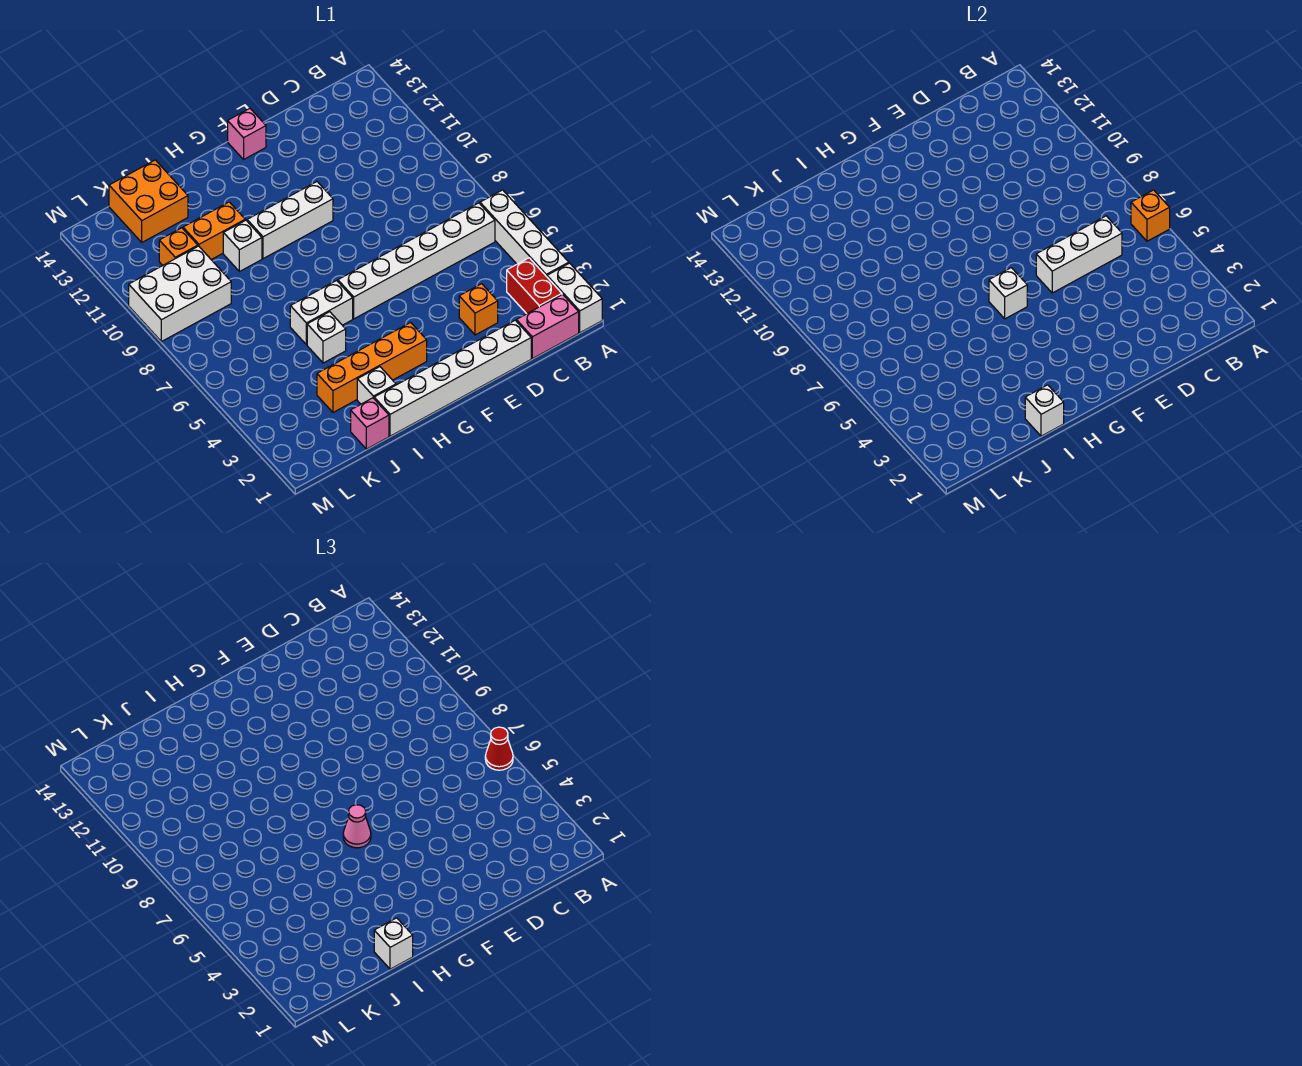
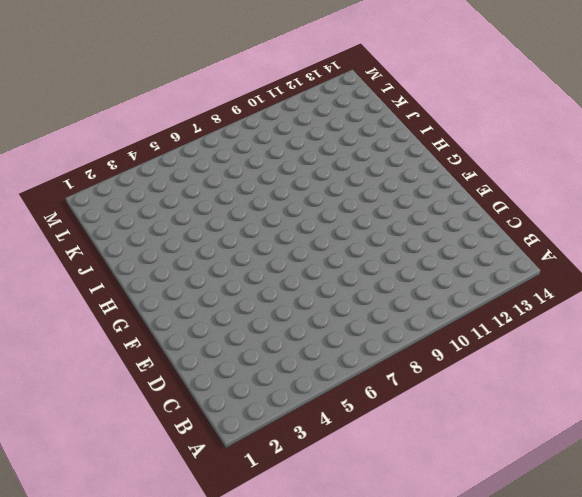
none -> white 1x2 brick [547,263,602,333]
none -> white 1x4 brick [480,190,569,277]
none -> pink 1x2 brick [516,294,579,359]

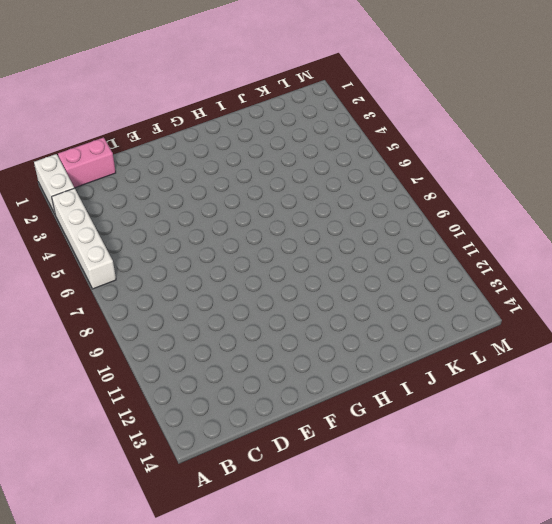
none -> red 1x2 brick [507,258,562,314]
none -> white 1x6 brick [338,203,495,319]
none -> white 1x6 brick [374,320,531,436]

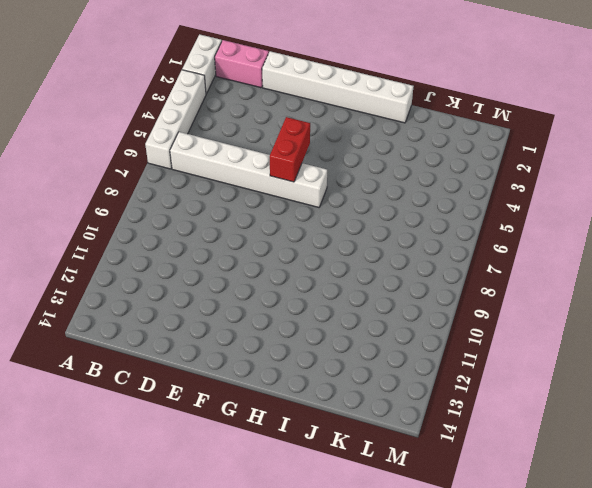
red 1x2 brick [270,117,310,182] -> red 1x2 brick moved to [507,258,562,314]
none -> orange 1x1 brick [459,284,498,335]
none -> white 1x3 brick [247,182,333,259]
none -> pink 1x1 brick [228,108,266,159]

